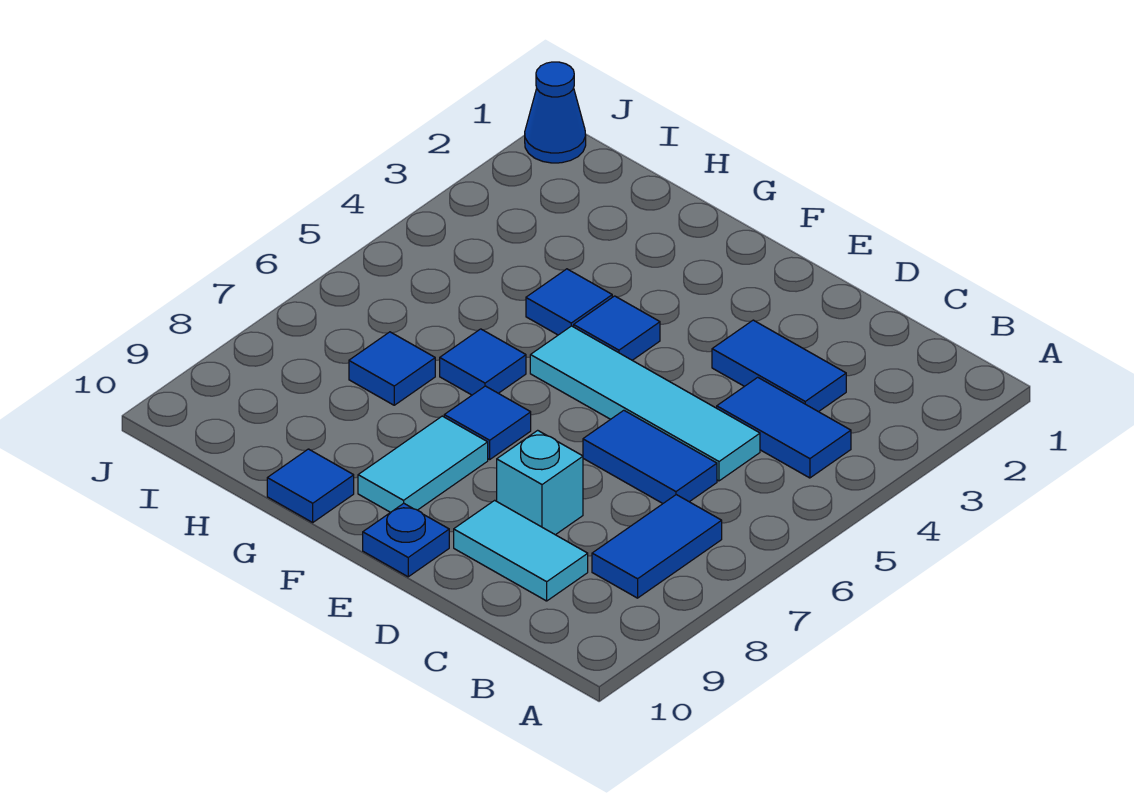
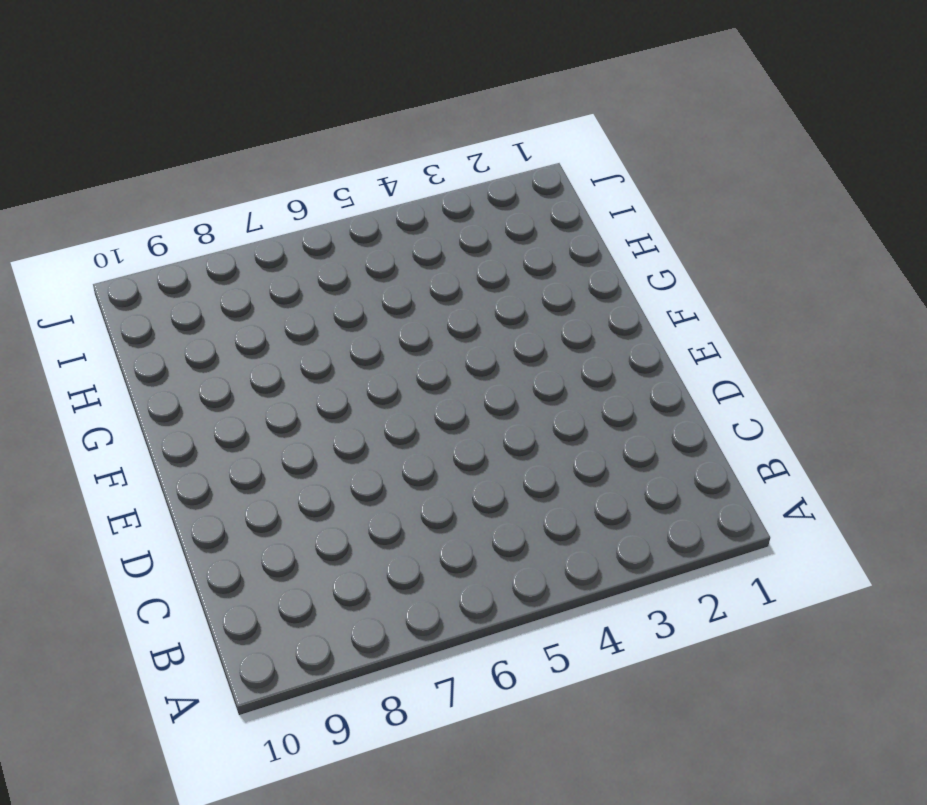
none -> blue 1x2 tile [717,377,851,478]
none -> blue 1x2 tile [592,495,722,598]
none -> blue 1x2 tile [712,320,846,412]

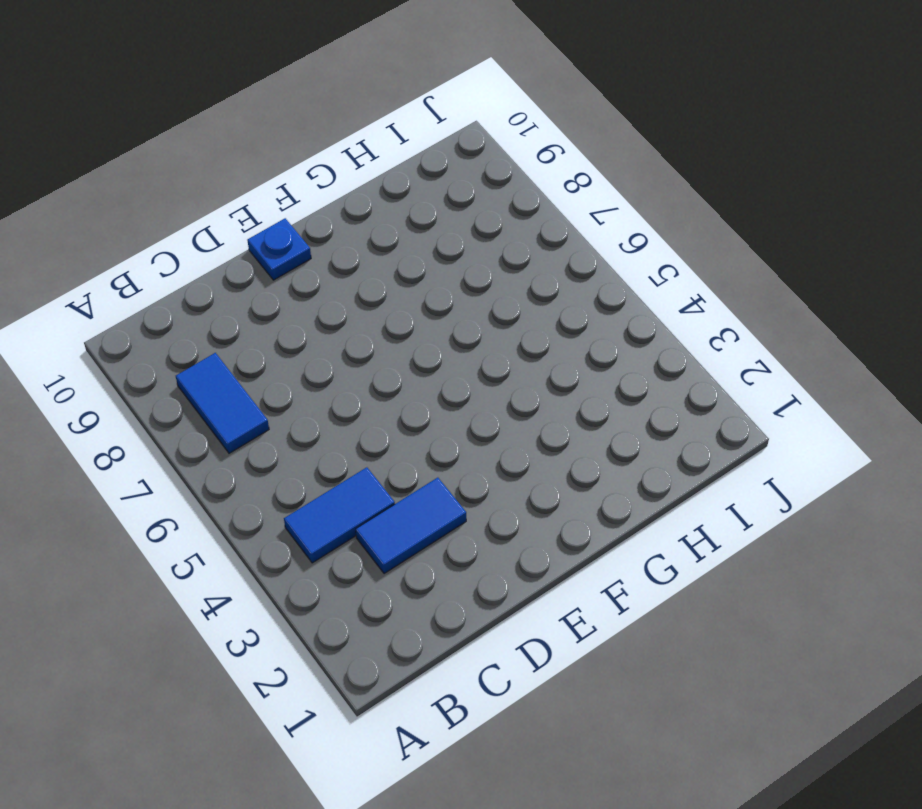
none -> cyan 1x4 tile [530,326,760,481]
none -> blue 1x2 tile [583,410,717,503]
none -> cyan 1x2 tile [454,500,588,601]

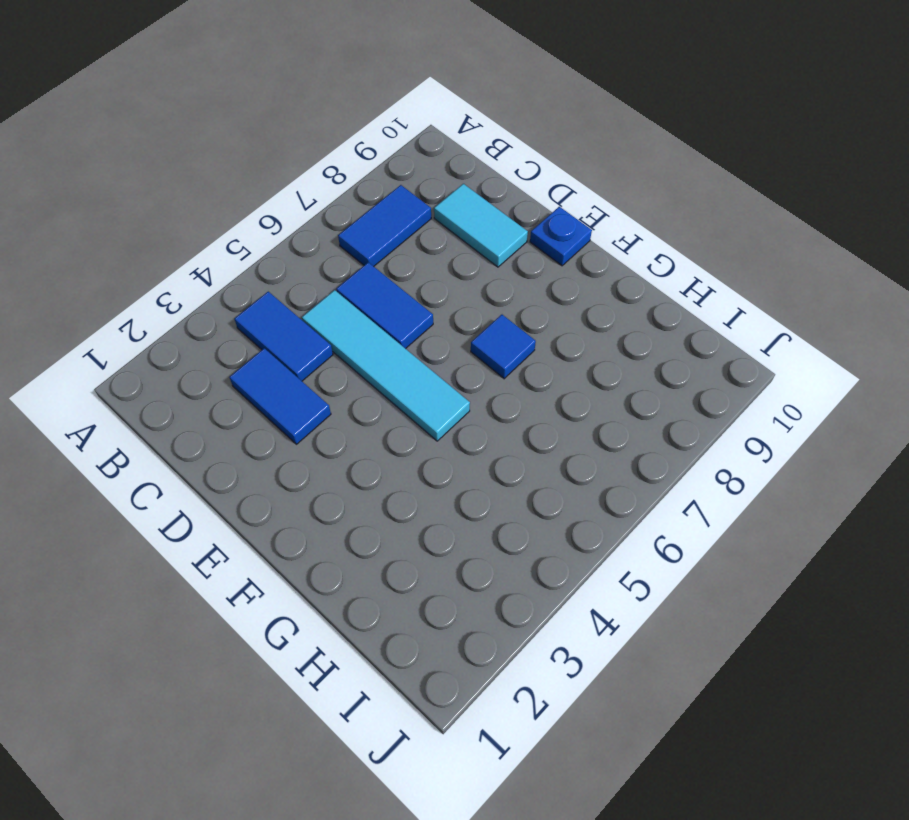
none -> cyan 1x1 brick [497,430,583,535]
none -> blue 1x1 tile [574,296,660,360]
none -> cyan 1x2 tile [358,416,488,512]

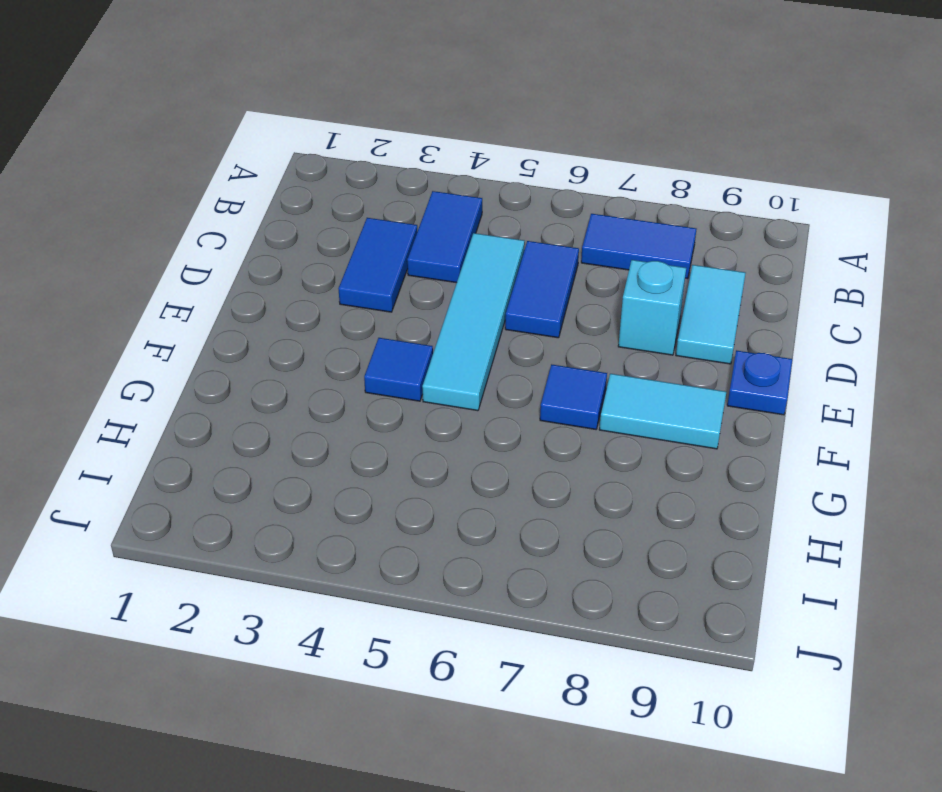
none -> blue 1x1 tile [526,269,612,335]
none -> blue 1x1 tile [440,329,526,395]
none -> blue 1x1 tile [267,449,354,522]

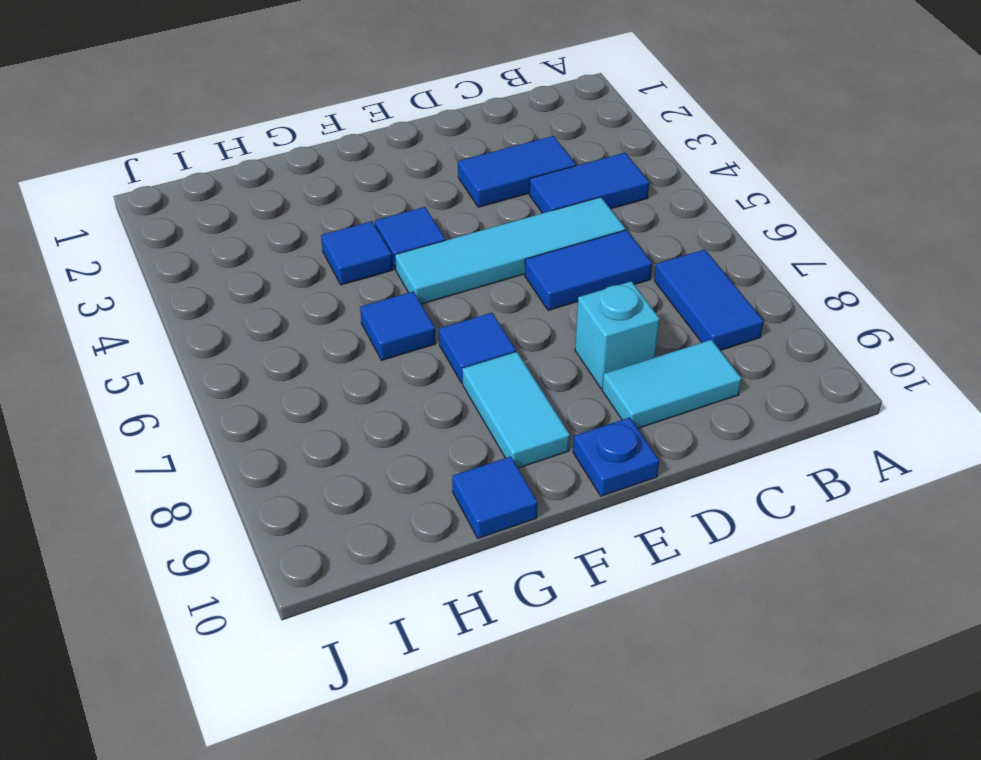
none -> blue 1x1 tile [349,332,435,405]
none -> blue 1x1 cone [525,62,586,163]

